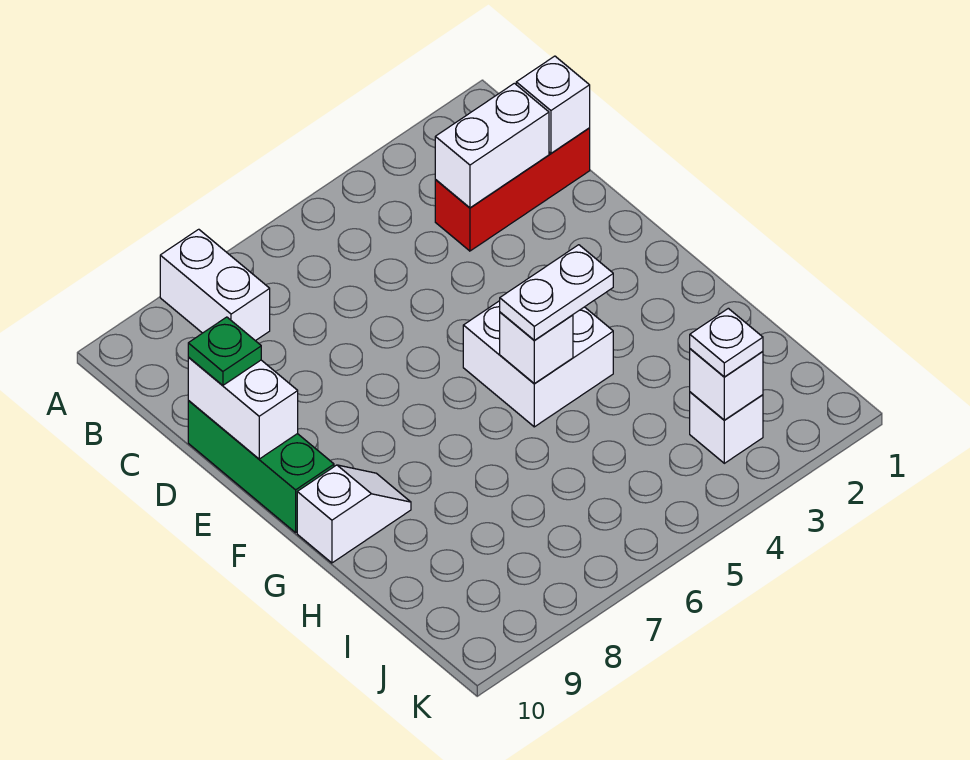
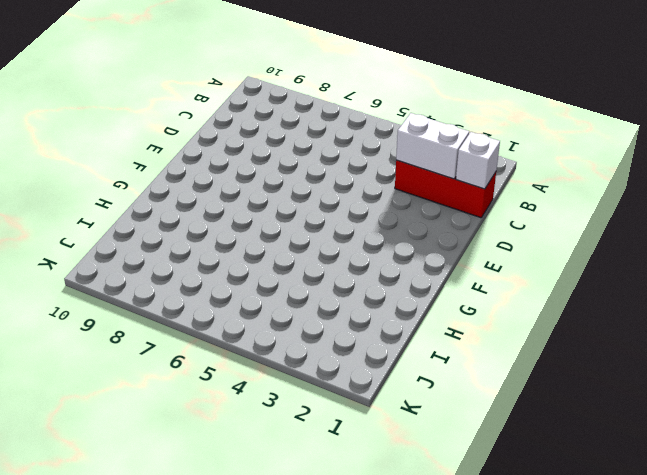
none -> white 1x2 brick [160,229,270,341]
none -> green 1x3 brick [188,401,334,533]
none -> white 2x2 brick [463,301,613,427]

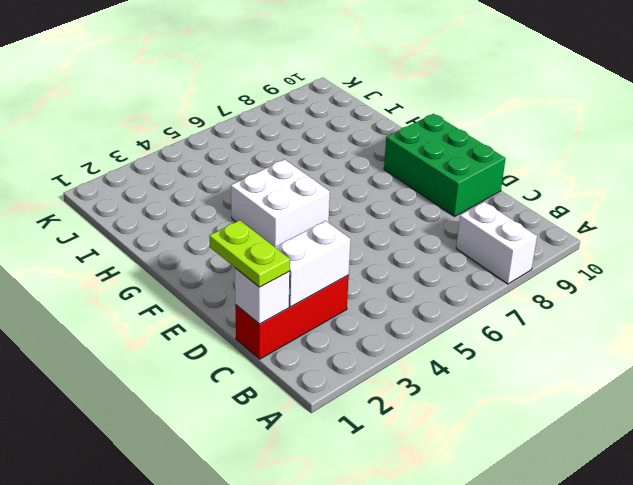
lime 1x2 plate [209,220,290,287] -> none
green 2x3 brick [384,114,506,216] -> green 1x3 brick [188,401,334,533]
none -> white 1x2 slope [297,465,411,563]
none -> white 1x1 brick [690,392,763,463]
none -> white 1x2 brick [188,357,298,459]

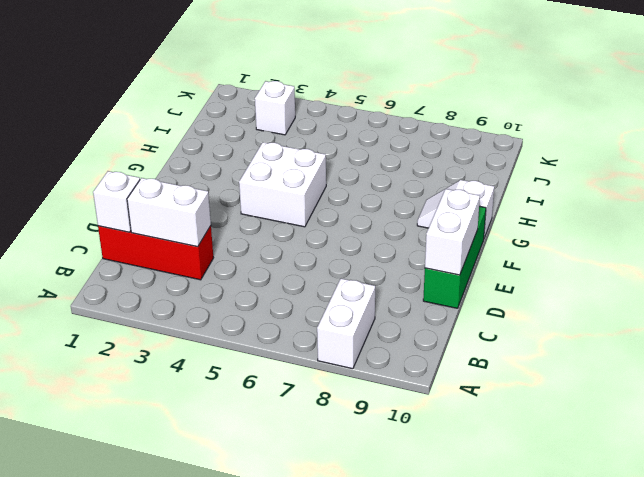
none -> white 1x1 brick [500,312,573,383]
none -> white 1x1 brick [690,349,763,420]
none -> green 1x1 plate [188,317,261,385]

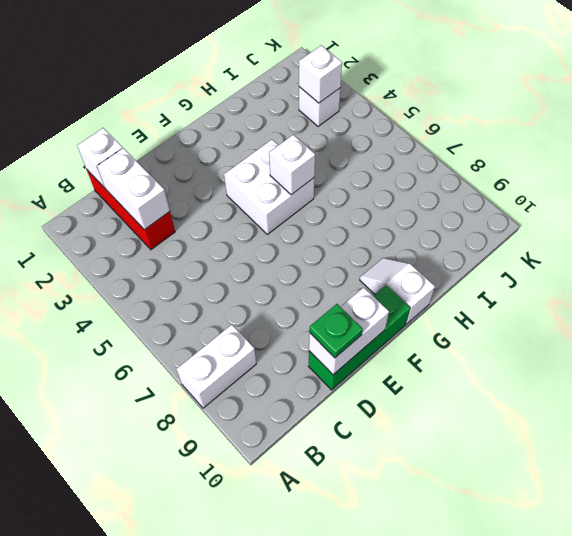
none -> white 1x2 plate [500,245,613,340]
none -> white 1x1 plate [690,308,763,377]

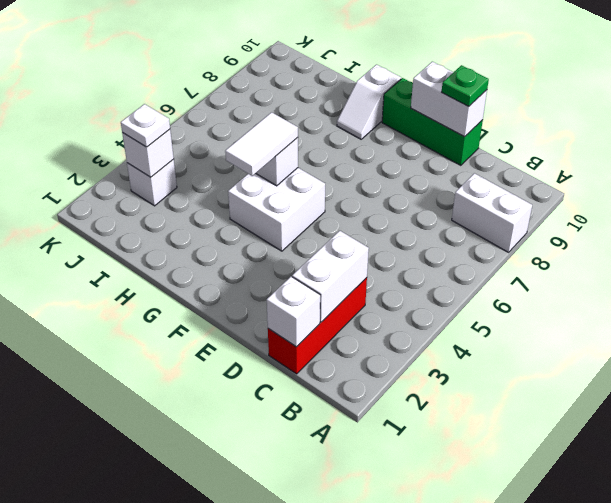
white 1x2 tile [225,112,298,176] -> white 1x2 plate [500,245,613,340]

